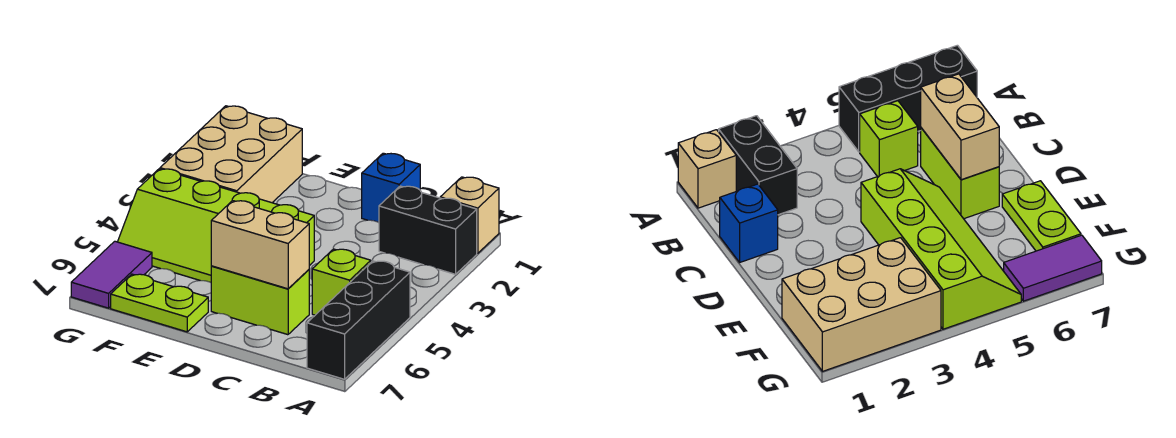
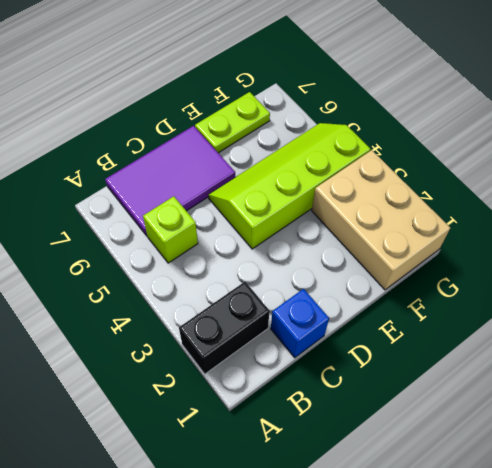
purple 2x3 tile [105,126,235,236] -> lime 1x2 brick [211,266,309,335]
none -> tan 1x1 brick [440,177,499,253]
none -> black 1x3 brick [307,261,410,379]

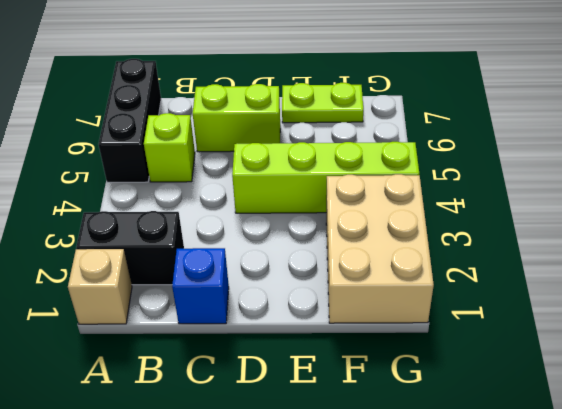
none -> purple 1x2 tile [71,241,152,308]
none -> tan 1x2 brick [211,201,309,289]

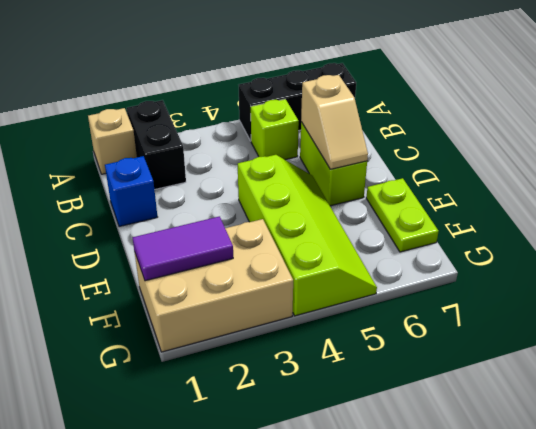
tan 1x2 slope [301,75,368,169] -> tan 1x2 brick [211,201,309,289]
purple 1x2 tile [133,216,233,281] -> purple 1x2 tile moved to [71,241,152,308]

